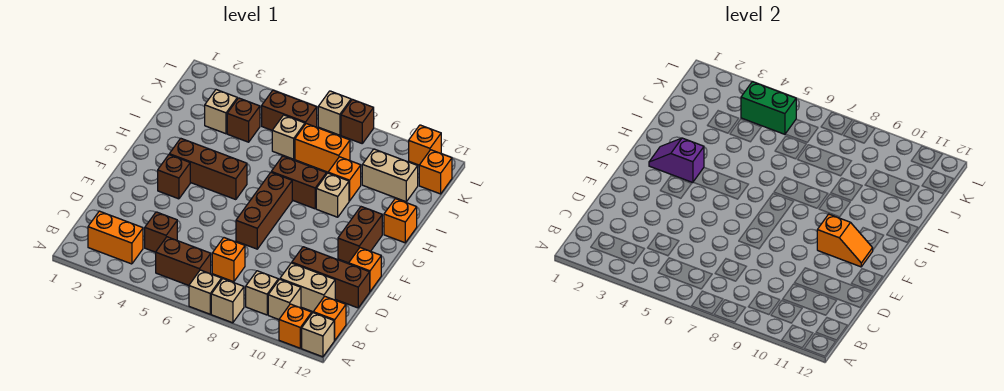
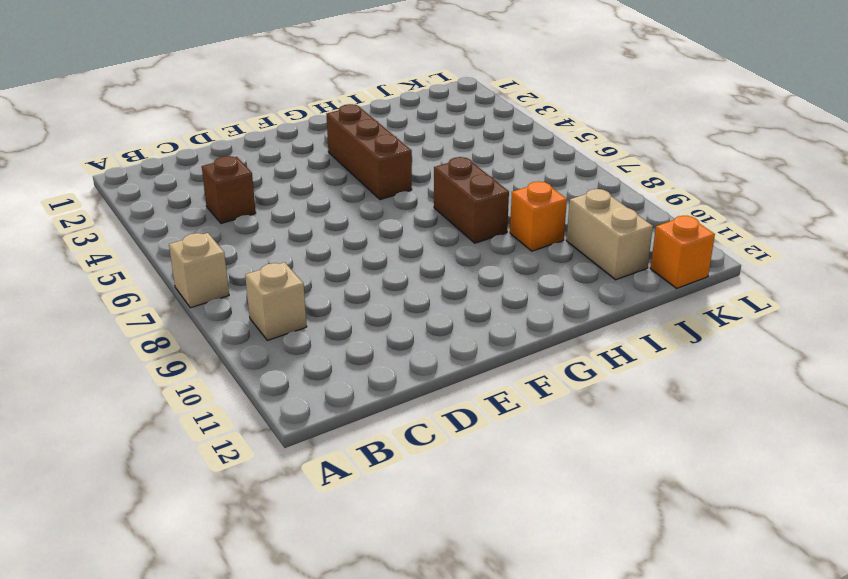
none -> tan 1x1 brick [211,279,244,323]
none -> orange 1x1 brick [279,304,312,348]
none -> tan 1x1 brick [302,313,335,357]
none -> orange 1x2 brick [88,211,143,264]

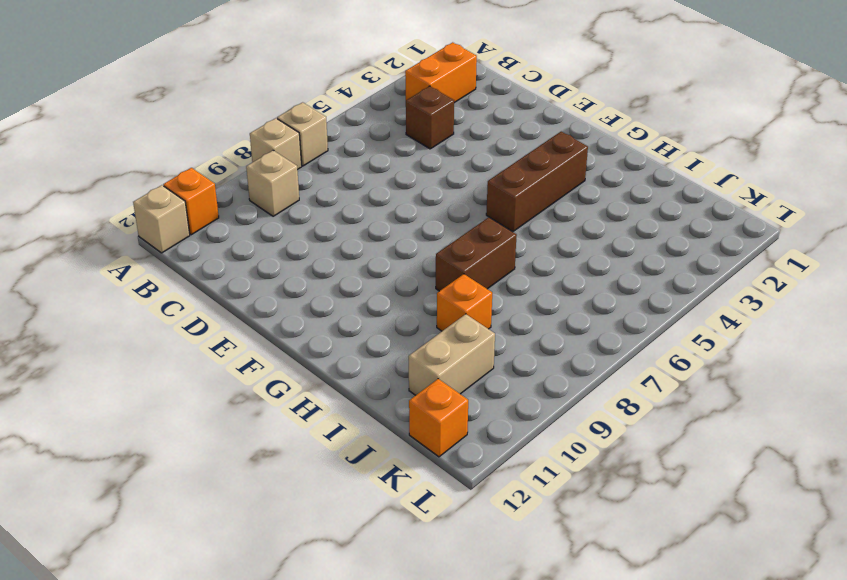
none -> brown 1x2 brick [156,237,211,285]
none -> tan 1x1 brick [268,279,301,319]
none -> orange 1x1 brick [313,296,346,340]
none -> orange 1x1 brick [212,238,245,282]

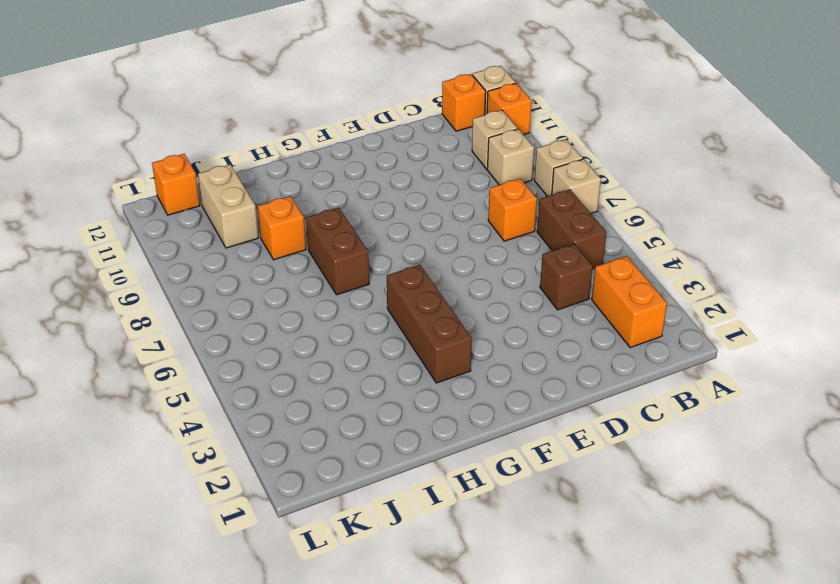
none -> tan 1x2 brick [280,263,335,312]
none -> brown 1x3 brick [292,247,370,308]
none -> brown 1x3 brick [236,173,292,249]
none -> orange 1x1 brick [349,248,381,291]

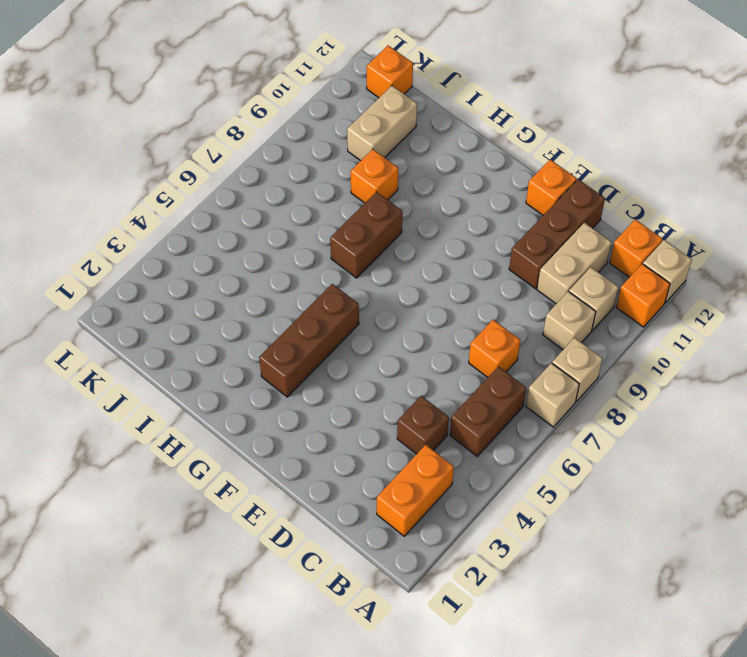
none -> brown 1x3 brick [236,173,292,249]
none -> brown 1x1 brick [158,155,190,199]
none -> brown 1x2 brick [338,207,382,263]
none -> tan 1x1 brick [316,173,349,217]

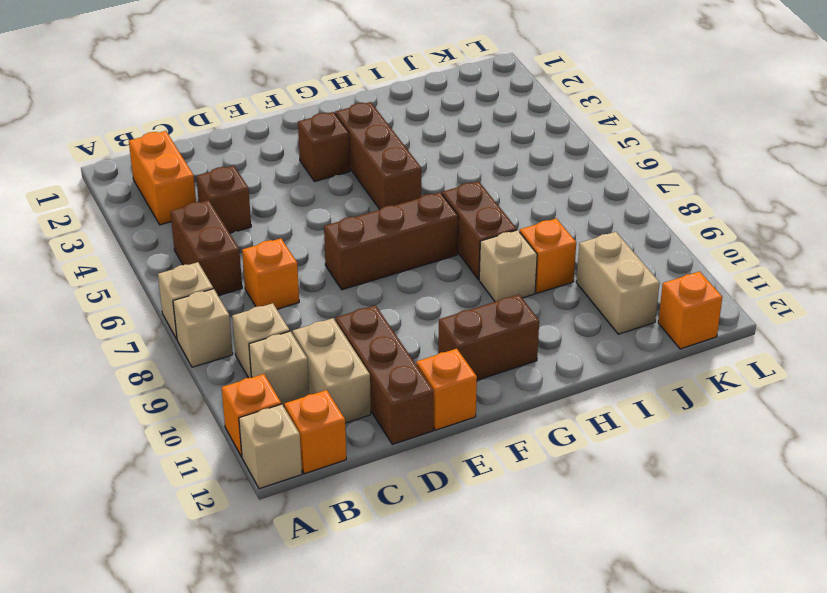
none -> orange 1x1 brick [384,199,417,243]
none -> tan 1x1 brick [205,90,237,134]
none -> brown 1x1 brick [227,98,260,142]
none -> tan 1x1 brick [272,115,305,159]

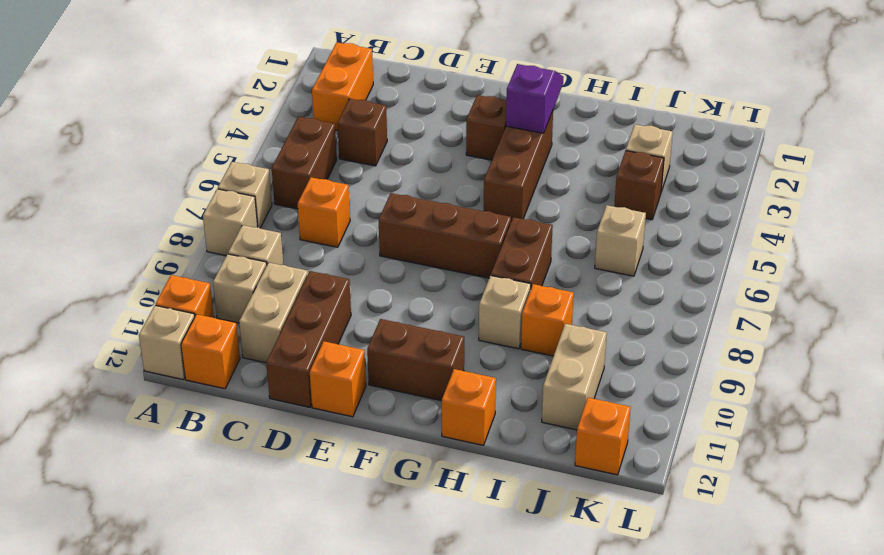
none -> orange 1x2 brick [295,124,350,172]
none -> brown 1x2 brick [262,90,317,130]
none -> tan 1x1 brick [318,91,351,135]
none -> brown 1x1 brick [341,99,374,143]

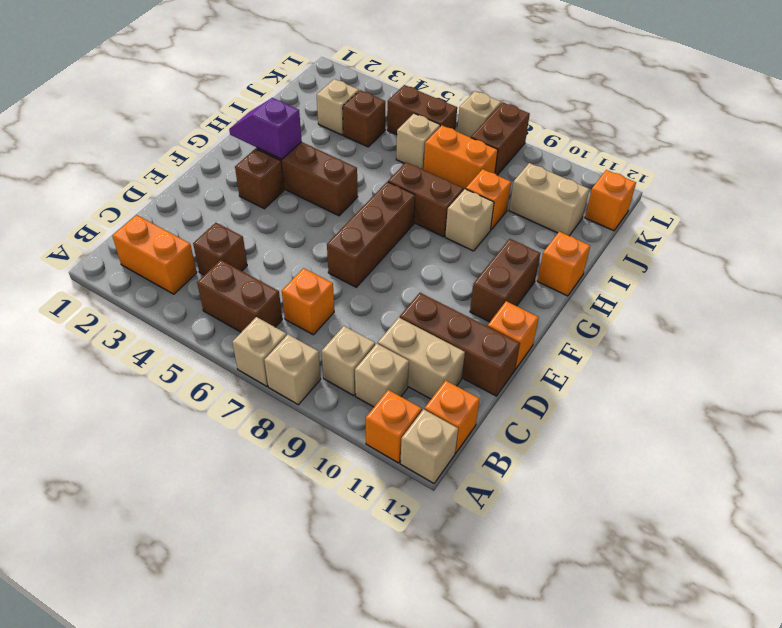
brown 1x2 brick [471,103,530,175] -> brown 1x1 brick [341,99,374,143]
none -> orange 1x1 brick [409,125,441,165]
none -> orange 1x2 slope [817,214,873,267]
none -> green 1x2 brick [741,82,796,134]

